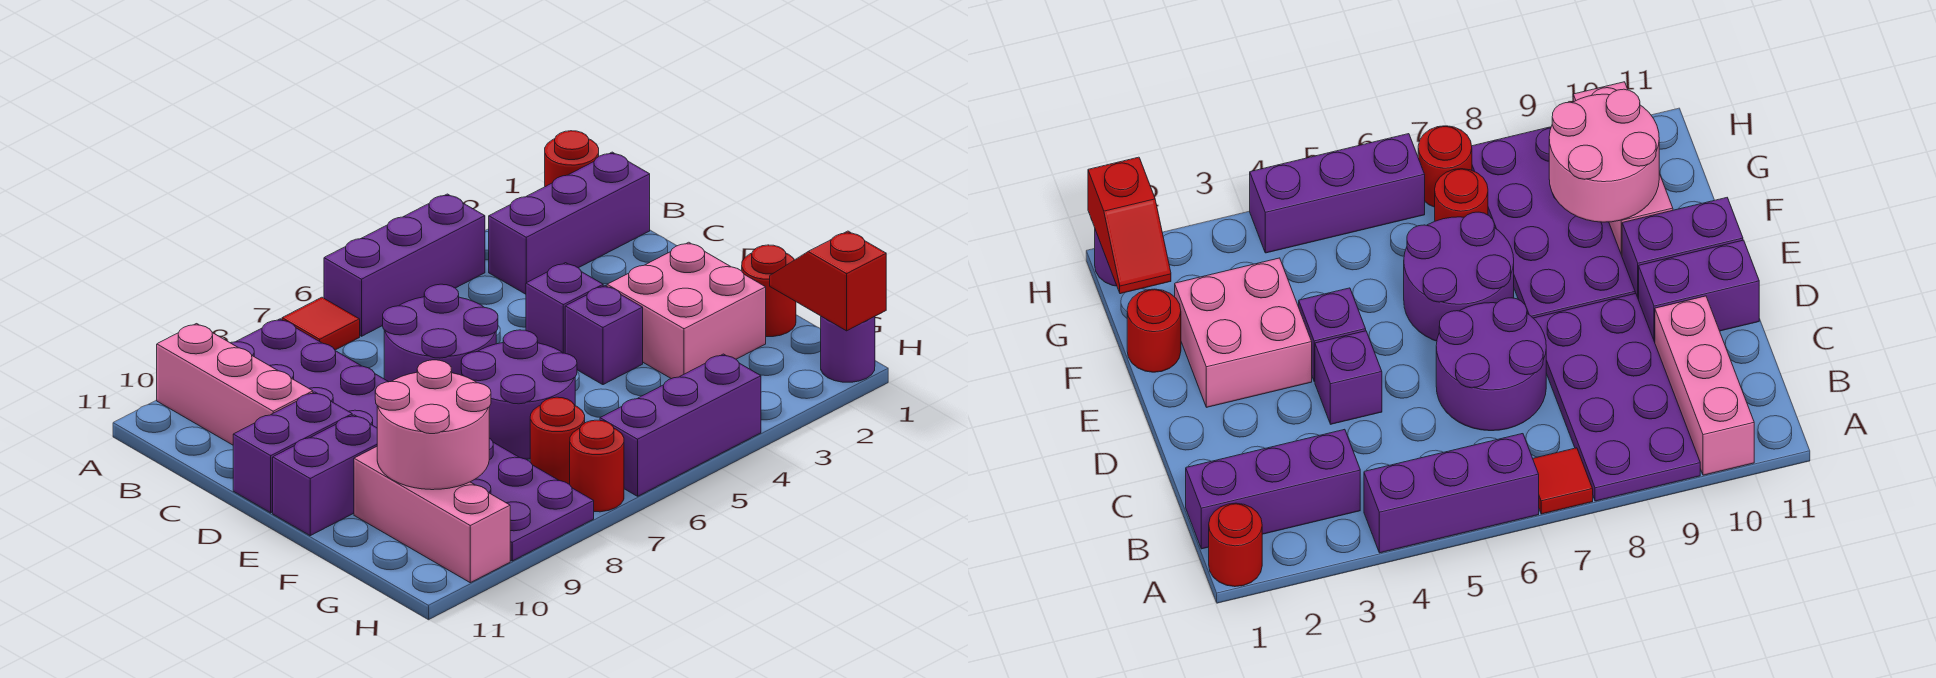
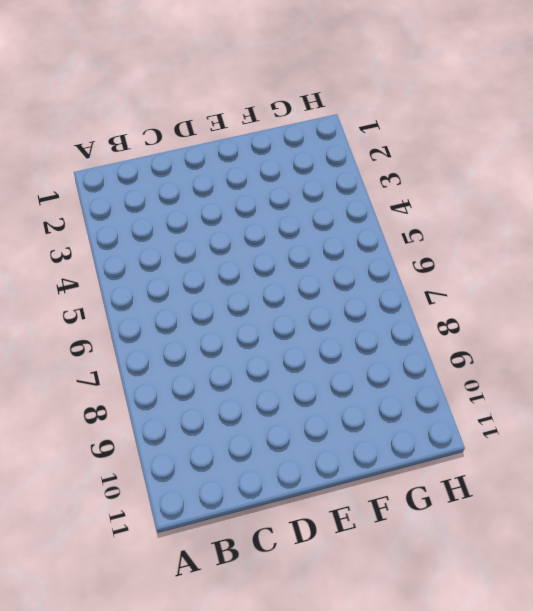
none -> red 1x1 round brick [545,131,599,187]
none -> purple 1x3 brick [324,194,485,336]
none -> red 1x1 tile [282,297,360,350]

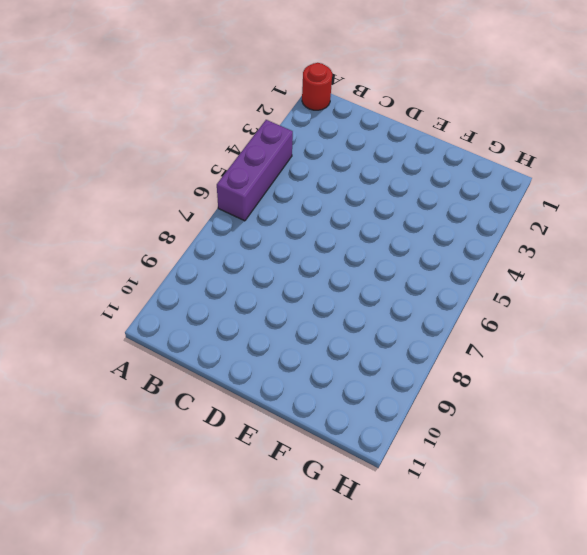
none -> red 1x1 tile [282,297,360,350]
none -> purple 2x4 plate [231,319,388,428]
none -> pink 1x3 brick [157,324,313,445]

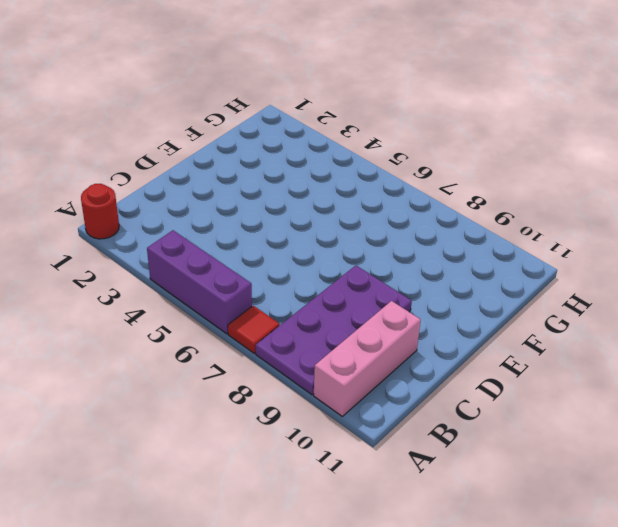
none -> purple 1x3 brick [489,152,650,294]
none -> purple 2x2 round brick [383,284,498,382]
none -> purple 1x1 brick [526,263,603,353]

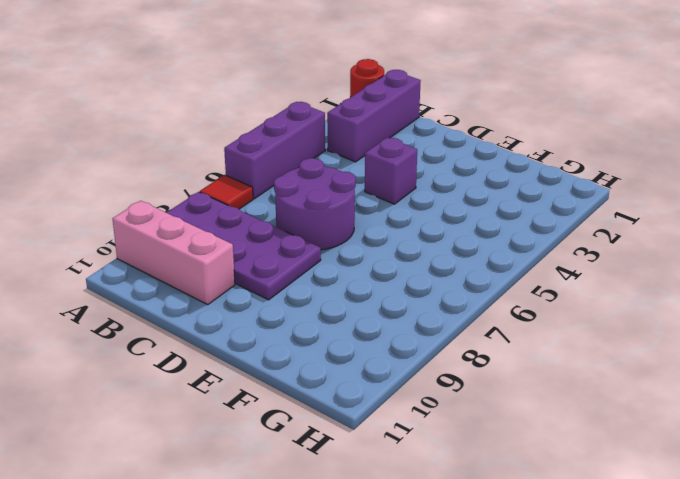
none -> purple 1x2 brick [233,392,352,513]
none -> pink 2x2 brick [607,242,766,379]
none -> purple 1x1 brick [565,286,643,385]

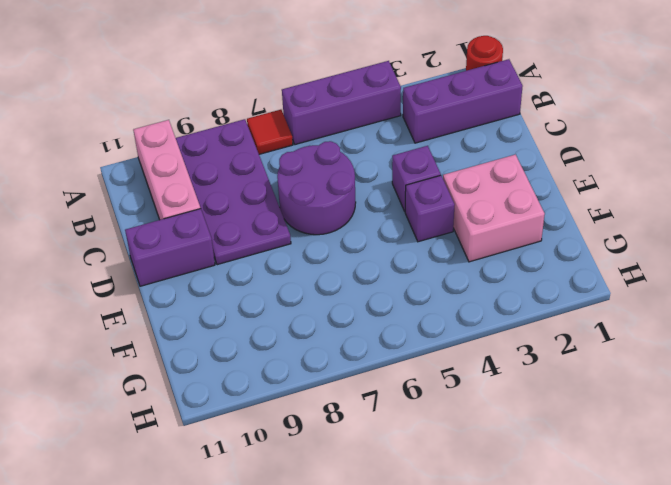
none -> purple 2x2 round brick [461,330,577,459]
none -> purple 2x4 plate [471,438,594,561]
none -> purple 1x2 brick [273,415,377,536]

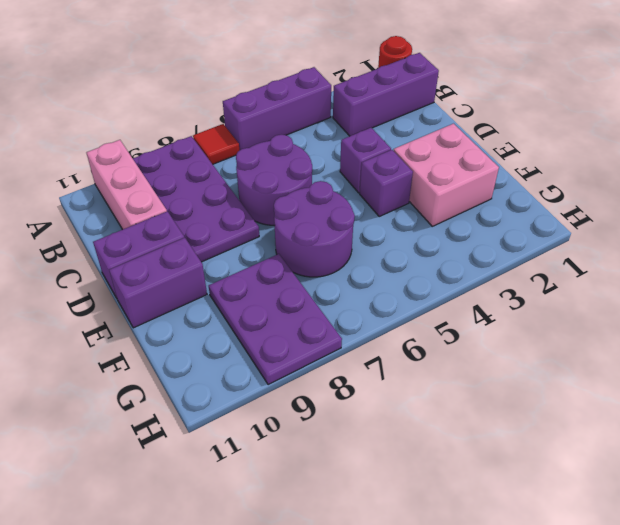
purple 2x3 plate [209,254,342,385] -> purple 2x4 plate [471,438,594,561]
none -> red 1x1 round brick [742,245,796,337]
none -> pink 1x3 brick [354,447,510,583]
none -> red 1x1 round brick [530,397,585,485]

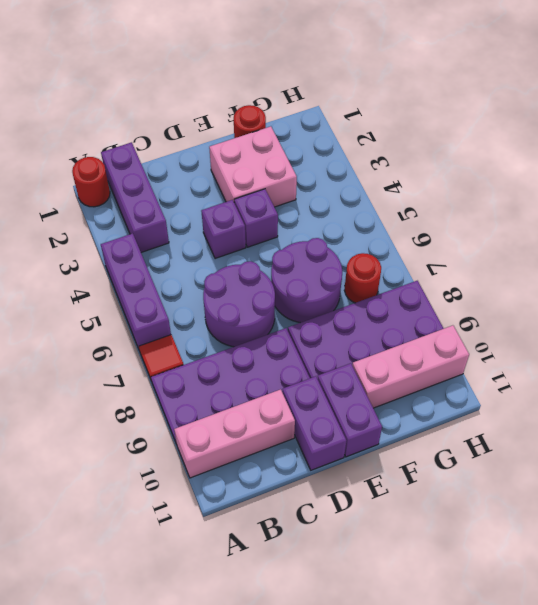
none -> purple 1x1 round brick [821,316,875,382]
none -> purple 1x3 brick [600,354,761,496]
none -> red 1x1 round brick [570,420,624,512]

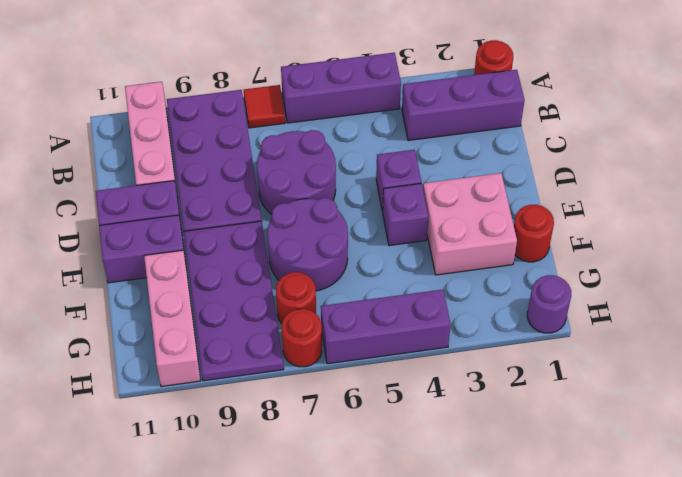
none -> pink 2x2 round brick [375,360,491,490]
none -> red 1x2 slope [770,231,886,331]

